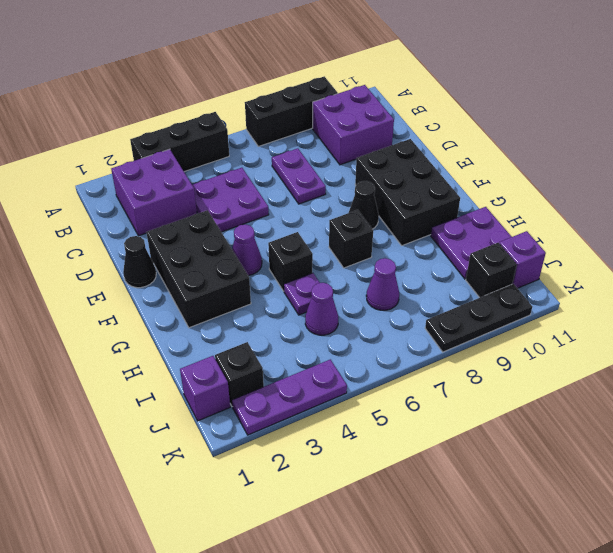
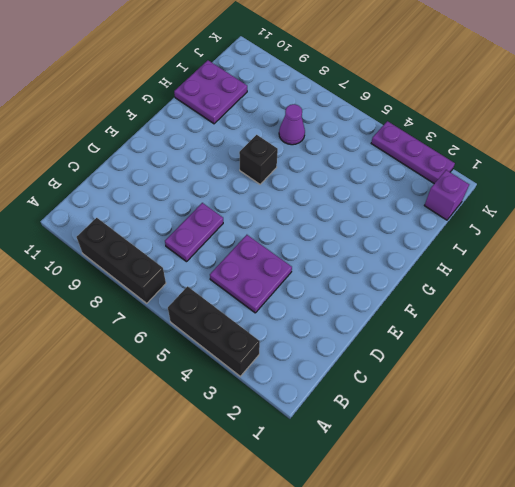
none -> purple 2x2 brick [111,149,197,236]
none -> purple 2x2 brick [313,85,394,165]
none -> black 1x1 cone [123,236,156,288]

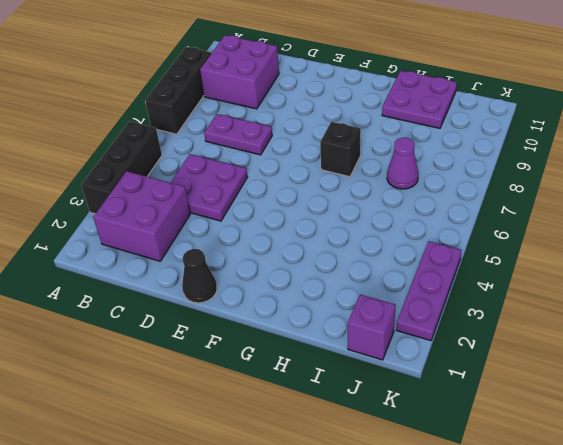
none -> black 2x3 brick [147,210,251,328]
none -> black 2x3 brick [355,139,460,246]
none -> purple 1x1 cone [232,224,262,276]

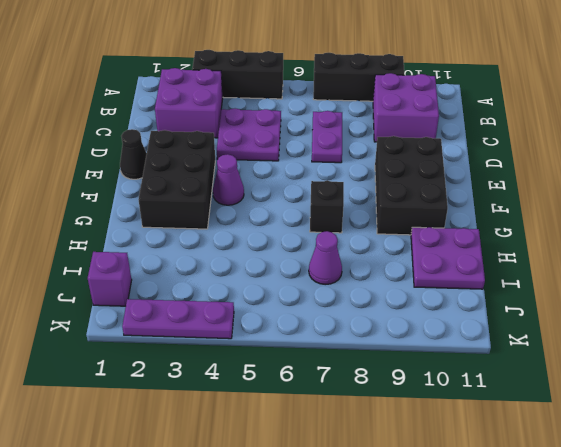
none -> black 1x1 cone [349,181,379,229]
none -> black 1x1 brick [268,232,313,291]
none -> purple 1x1 plate [284,273,320,315]

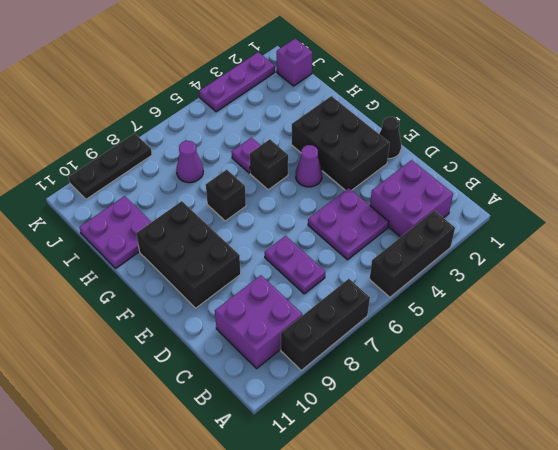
none -> black 1x1 cone [349,181,379,229]
none -> purple 1x1 cone [305,283,338,335]
none -> black 1x1 brick [215,342,264,407]

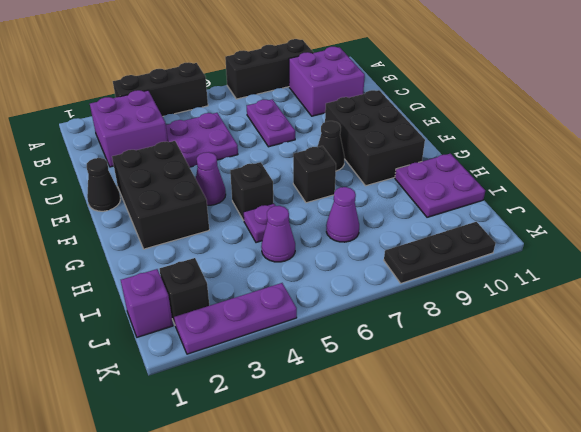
none -> black 1x1 brick [466,243,517,298]
none -> purple 1x1 brick [499,231,546,288]

